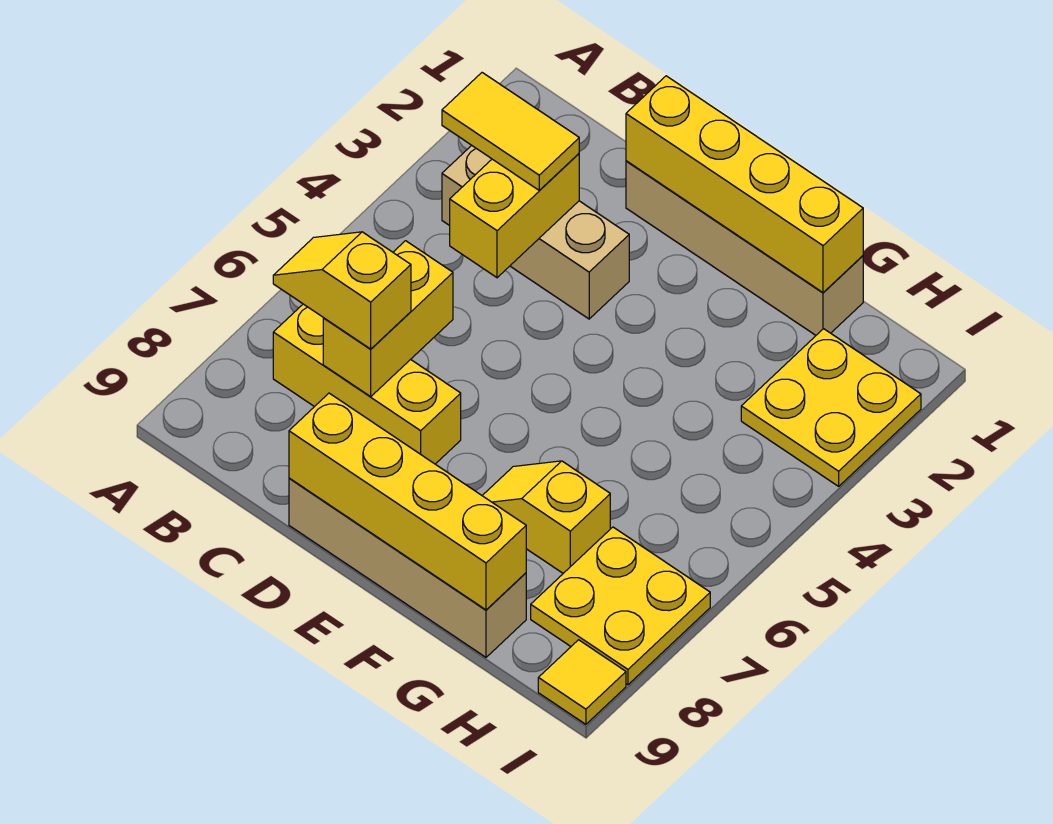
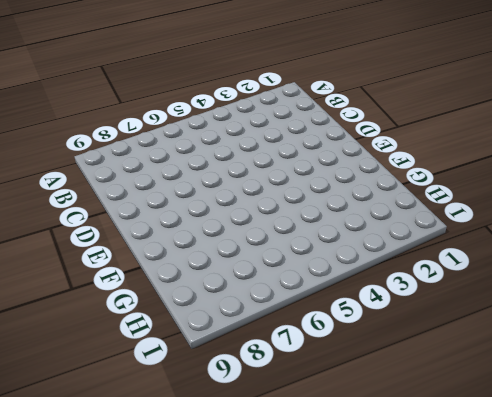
none -> tan 1x3 brick [442,145,629,319]
none -> yellow 1x3 brick [273,304,461,464]
none -> tan 1x4 brick [626,161,863,335]

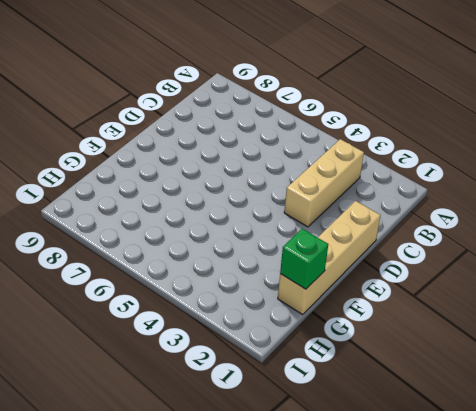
green 1x1 brick [280,229,328,289] -> yellow 1x4 brick [626,76,863,293]
none -> yellow 1x3 brick [273,304,461,464]
none -> tan 1x4 brick [289,478,526,657]
none -> yellow 1x2 slope [482,461,610,573]

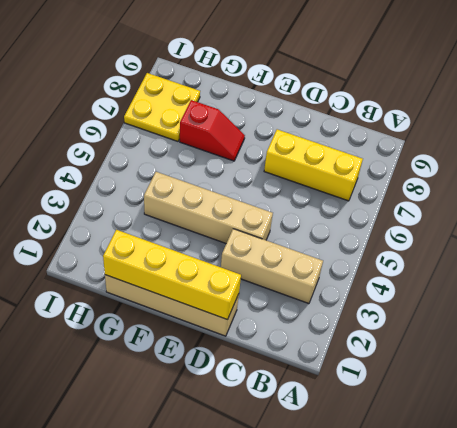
tan 1x4 brick [144,172,273,243] -> tan 1x4 brick moved to [289,478,526,657]
red 1x2 slope [180,100,245,161] -> yellow 1x2 slope [482,461,610,573]
none -> yellow 2x2 plate [741,329,921,486]
none -> yellow 1x1 tile [538,640,626,724]
none -> yellow 1x2 brick [450,154,579,278]

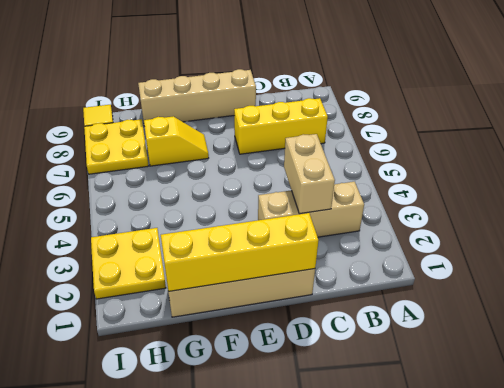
tan 1x2 brick [284,134,335,214] -> yellow 1x2 brick [450,154,579,278]
none -> yellow 1x2 brick [323,241,453,397]
none -> yellow 1x4 brick [289,393,526,610]
none -> yellow 1x2 tile [442,73,579,190]

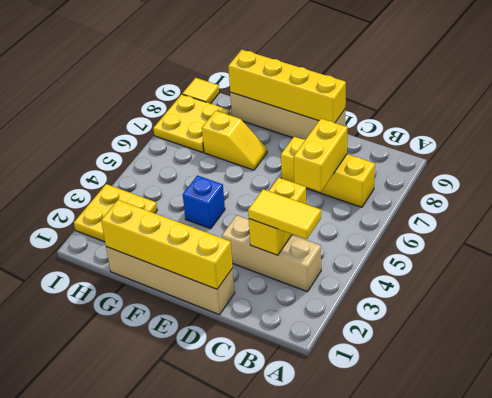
blue 1x1 brick [183,176,225,229] -> none
none -> yellow 1x2 slope [273,232,411,349]

